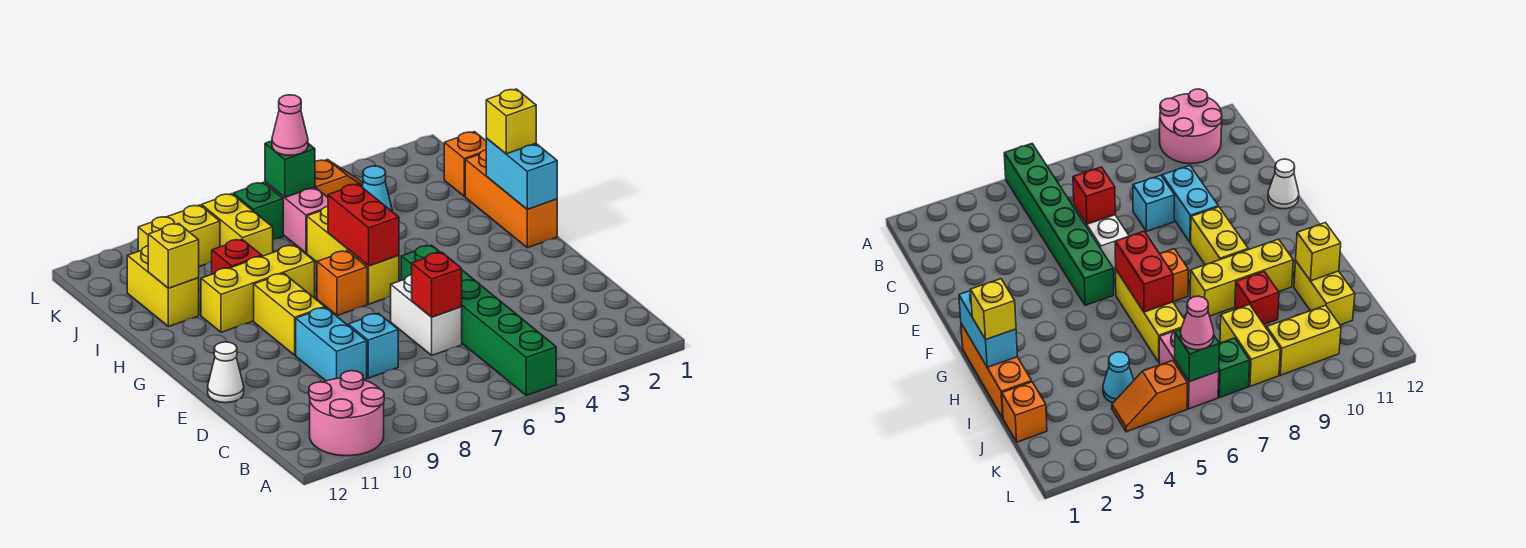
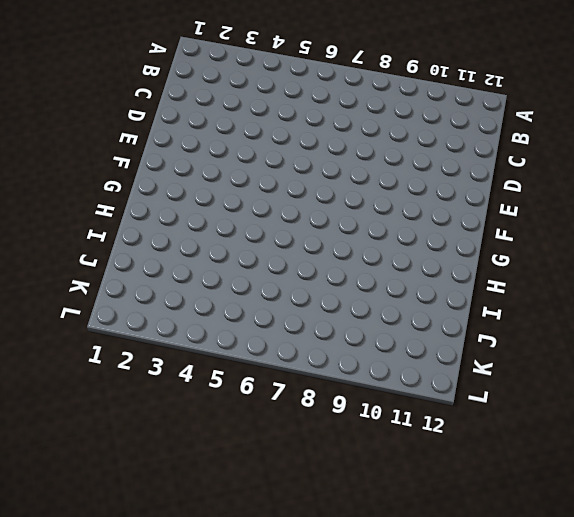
none -> green 1x6 brick [401,245,556,395]
none -> pink 2x2 round brick [309,371,384,456]
none -> white 1x2 brick [391,275,462,355]

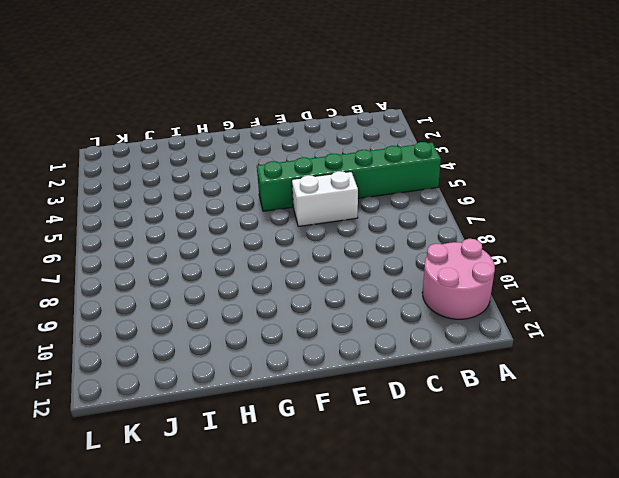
none -> cyan 1x1 brick [348,313,398,378]
none -> cyan 1x2 brick [296,308,367,381]
none -> white 1x1 cone [208,342,244,403]

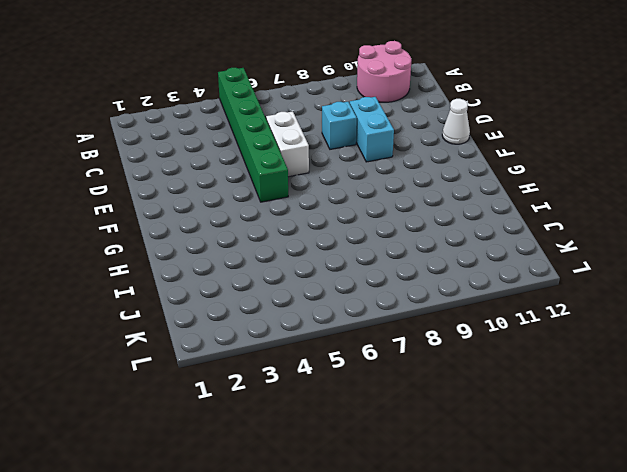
none -> yellow 1x2 brick [254,273,325,355]
none -> orange 1x3 brick [465,150,557,248]
none -> yellow 1x3 brick [307,206,399,304]

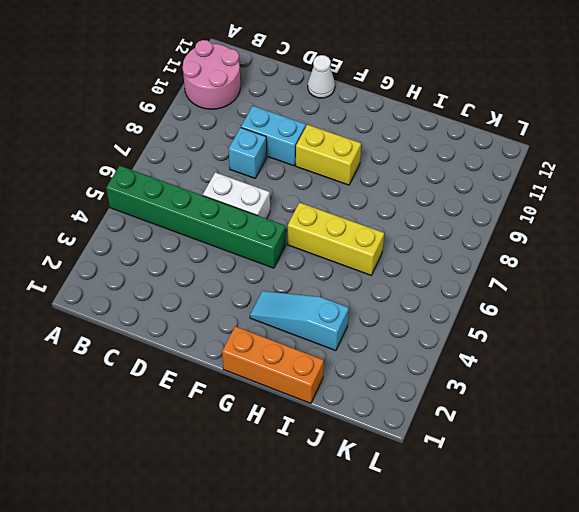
cyan 1x3 slope [250,291,349,351] -> none
none -> orange 1x1 brick [317,251,367,316]
none -> yellow 1x3 brick [201,245,315,332]
none -> red 1x1 brick [212,239,262,274]

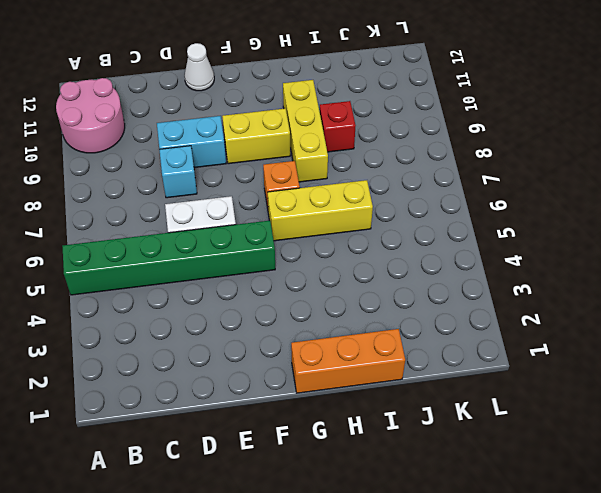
none -> yellow 1x2 brick [127,246,199,327]
none -> orange 1x1 brick [444,132,486,196]
none -> cyan 1x1 cone [362,166,392,211]

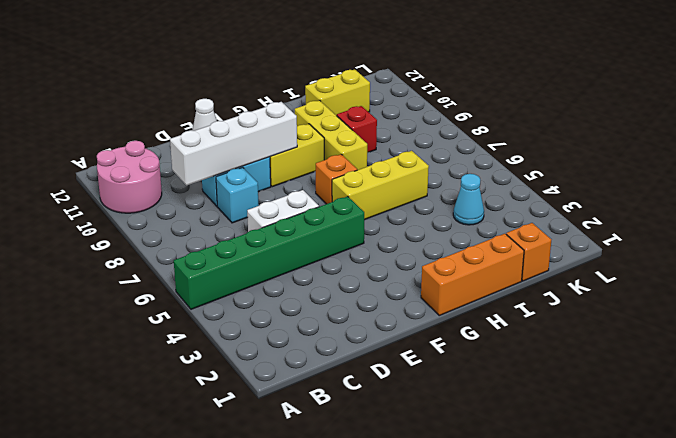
white 1x4 brick [170,102,297,185] -> none
none -> pink 1x2 brick [265,182,328,253]
none -> yellow 1x2 brick [202,194,273,256]
none -> orange 1x2 slope [315,160,363,197]

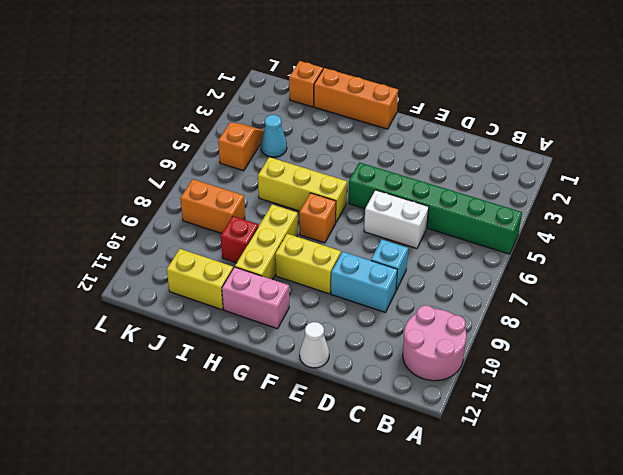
pink 1x2 brick [222,267,289,329] -> pink 1x2 brick moved to [265,182,328,253]
orange 1x2 brick [180,179,245,233] -> yellow 1x2 brick [202,194,273,256]
none -> green 1x1 brick [233,182,283,239]
none -> yellow 1x2 brick [138,205,220,267]
none -> red 1x1 brick [412,252,462,317]

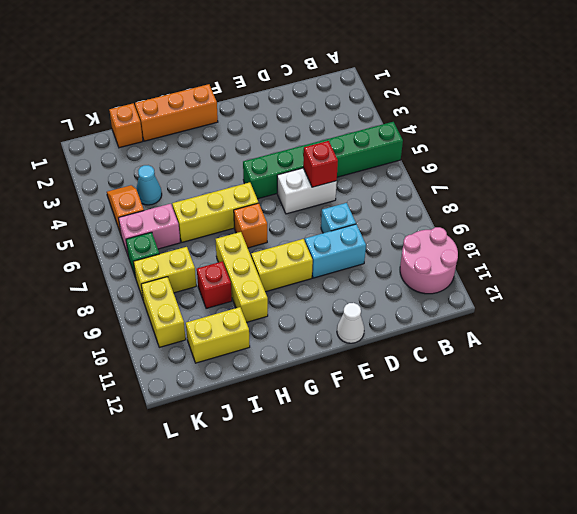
none -> cyan 1x2 brick [486,138,557,209]
none -> red 1x2 brick [328,184,399,266]
none -> yellow 1x1 brick [148,223,199,288]

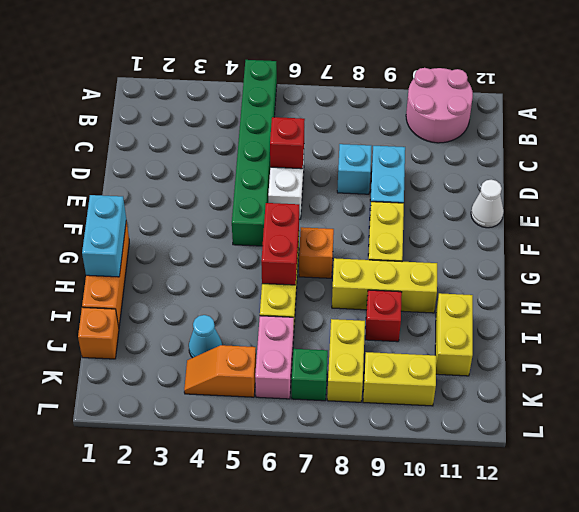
none -> yellow 1x1 brick [148,223,199,288]
none -> green 1x1 brick [265,141,315,197]
none -> yellow 1x1 brick [486,89,536,154]

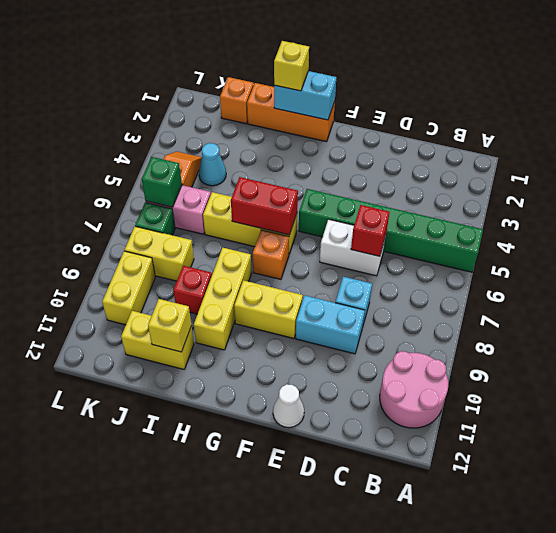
none -> pink 1x1 cone [272,95,308,155]

